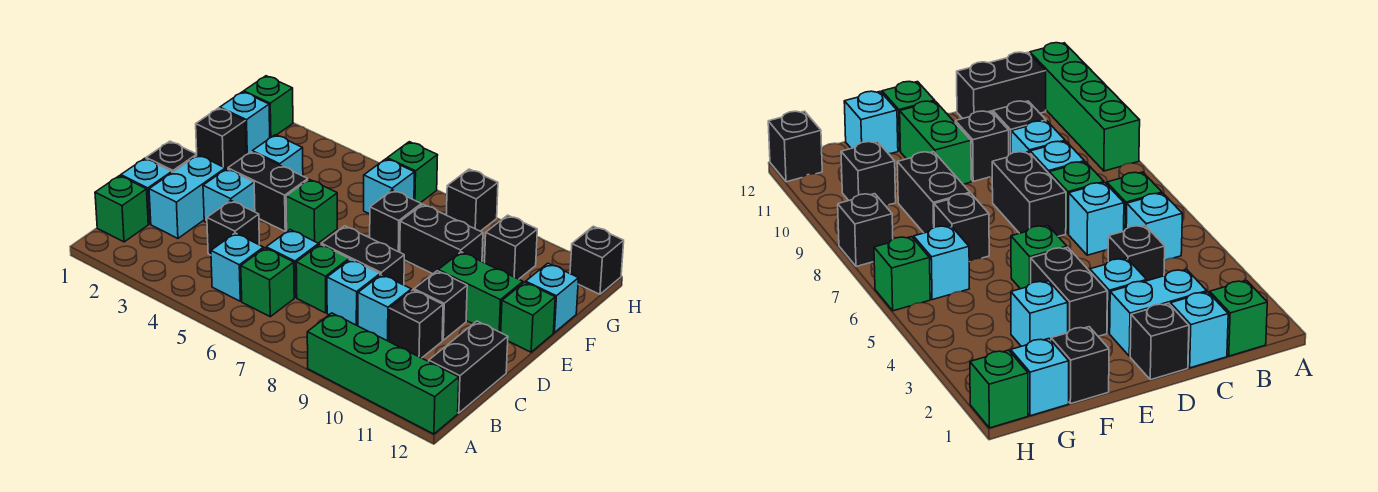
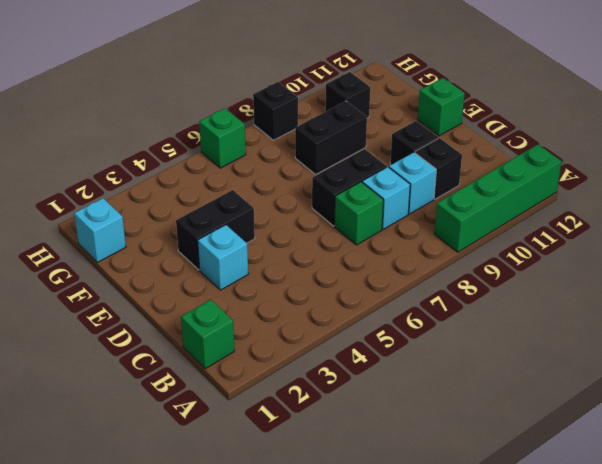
none -> cyan 1x1 brick [211,233,264,301]
none -> green 1x1 brick [241,248,294,317]
none -> black 1x2 brick [429,321,508,413]
none -> cyan 1x1 brick [121,158,172,224]

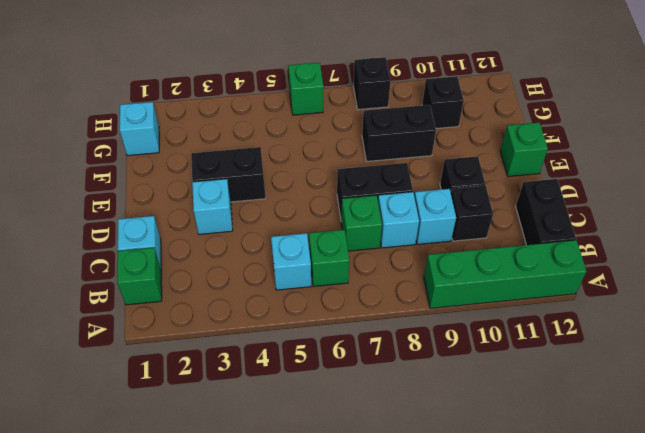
none -> cyan 1x2 brick [149,155,225,238]
none -> black 1x1 brick [207,201,259,255]
none -> cyan 1x1 brick [266,230,319,298]
none -> black 1x1 brick [146,141,197,173]

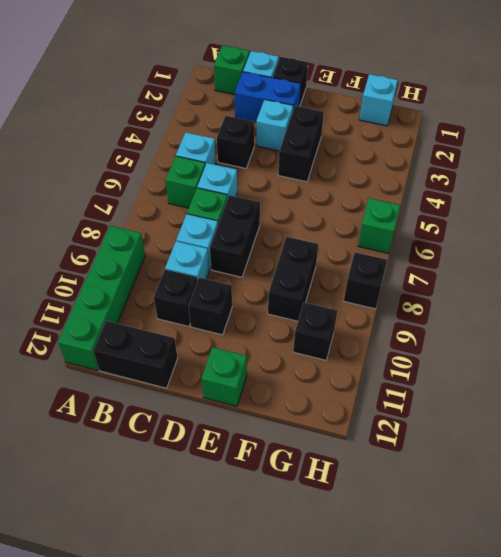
blue 1x2 brick [235,72,301,122] -> cyan 1x2 brick [149,155,225,238]
none -> green 1x1 brick [286,179,337,243]
none -> green 1x2 brick [438,252,523,332]
none -> black 1x1 brick [196,108,246,169]
none -> cyan 1x1 brick [252,135,303,176]

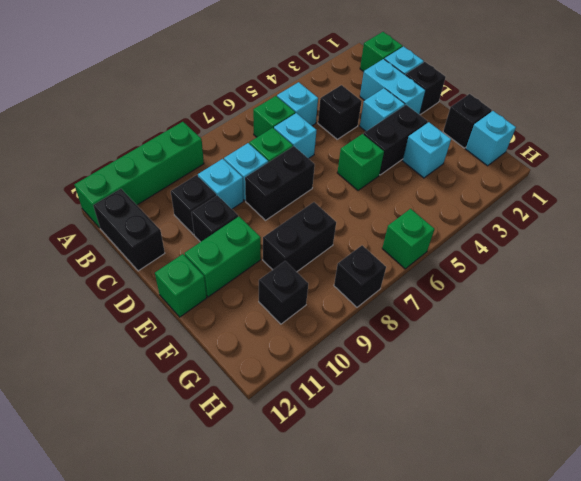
none -> black 1x1 brick [370,190,421,252]
none -> cyan 1x1 brick [526,263,578,333]
none -> cyan 1x1 brick [364,159,414,214]
none -> green 1x1 brick [244,76,293,138]

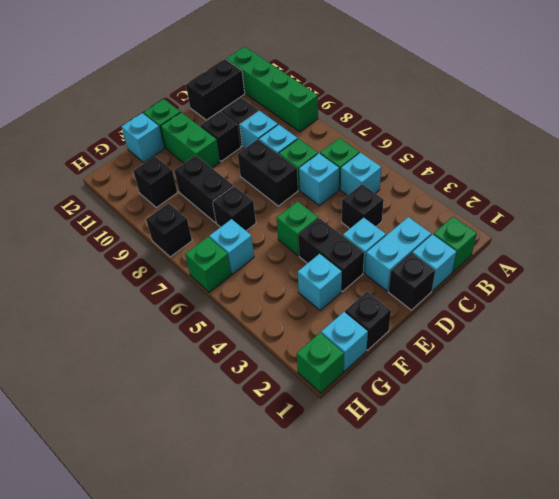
none -> black 1x1 brick [570,226,624,294]

